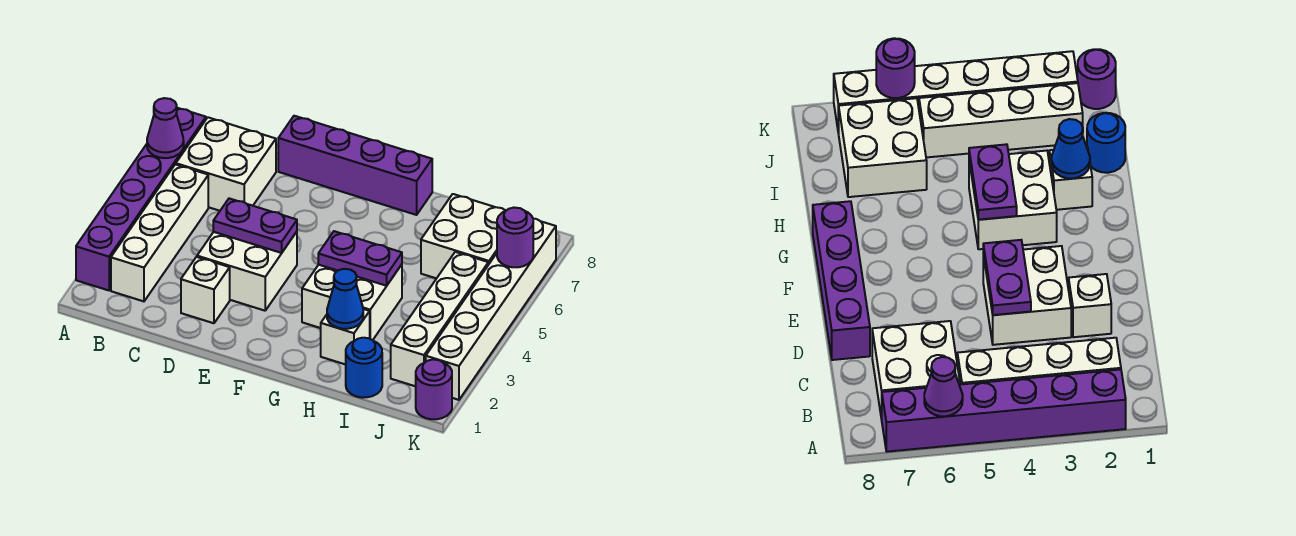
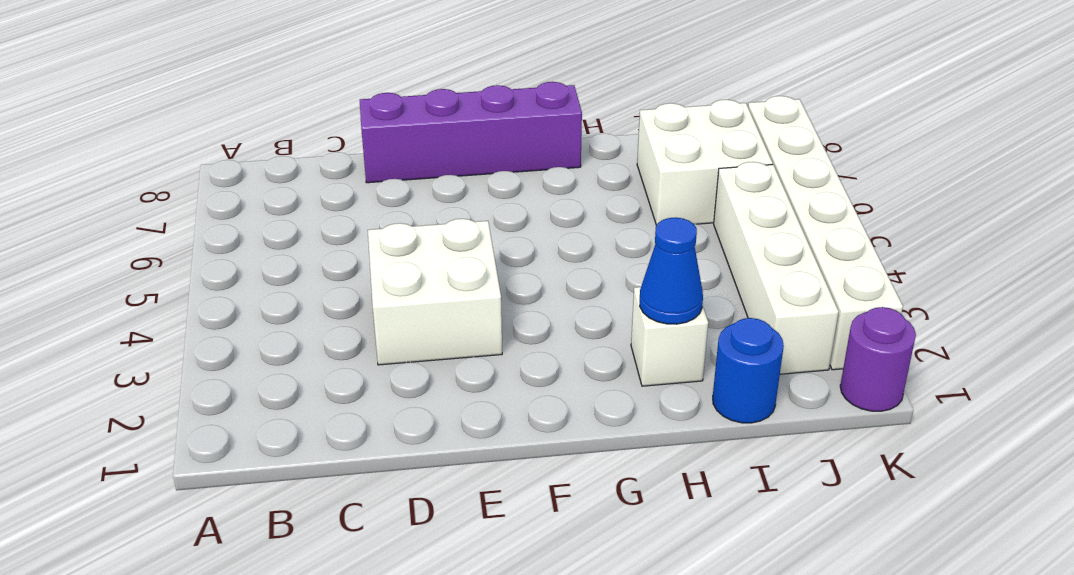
none -> purple 1x6 brick [76,108,206,290]
none -> white 1x4 brick [111,164,208,301]
none -> white 2x2 brick [176,117,276,211]

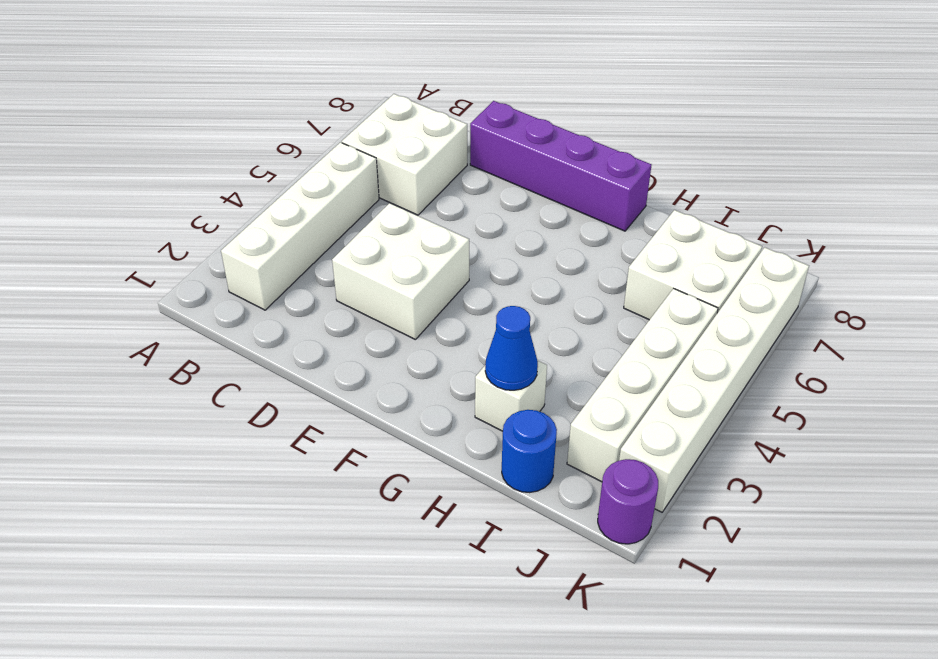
none -> purple 1x6 brick [76,108,206,290]
none -> white 1x1 brick [181,257,230,323]
none -> white 2x2 brick [302,265,402,340]

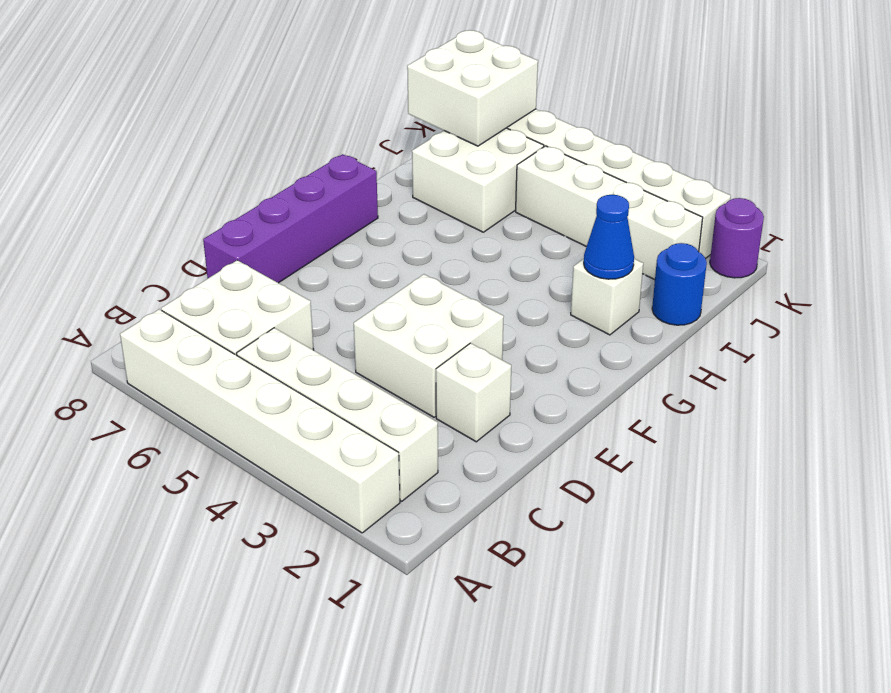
white 1x6 brick [120,309,400,533] -> purple 1x6 brick [76,108,206,290]
white 2x2 brick [407,30,538,146] -> white 2x2 brick moved to [302,265,402,340]
none -> purple 1x1 cone [147,98,184,158]
none -> purple 1x2 plate [213,198,297,253]
none -> purple 1x2 plate [318,231,402,286]

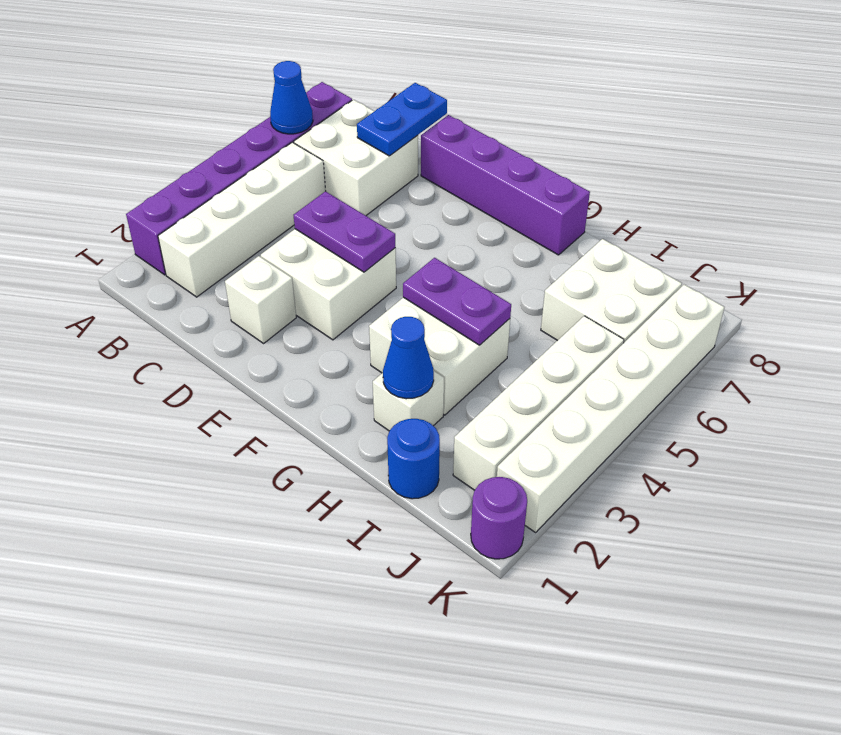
blue 1x1 cone [270,61,313,134] -> purple 1x1 cone [147,98,184,158]
blue 1x2 plate [357,83,447,156] -> none
none -> purple 1x1 round brick [497,208,533,267]

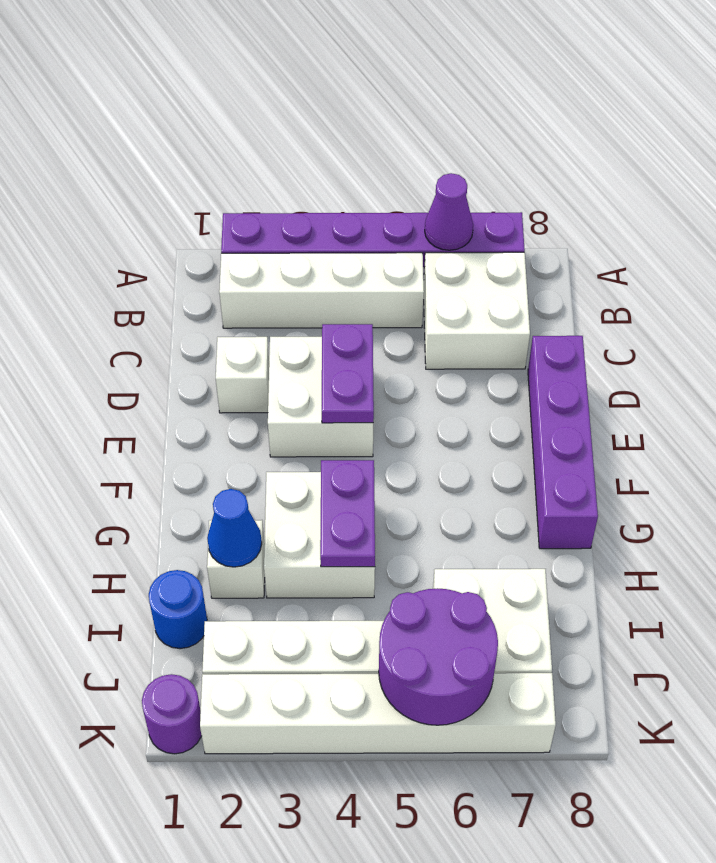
purple 2x2 round brick [379,588,498,725] -> purple 1x1 round brick [497,208,533,267]

